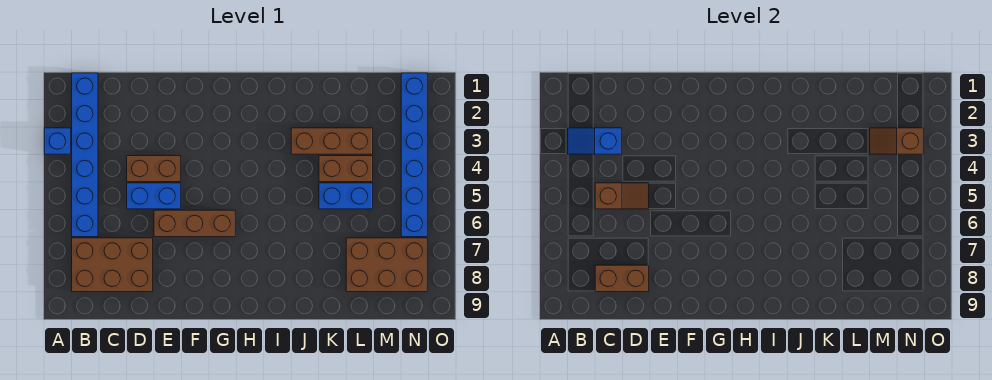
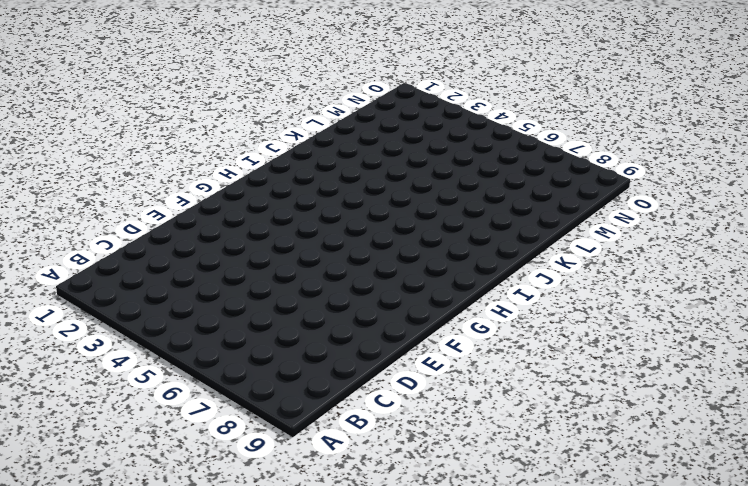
none -> blue 1x1 brick [44,128,70,154]
none -> blue 1x6 brick [72,73,98,237]
none -> brown 2x3 brick [72,238,153,292]

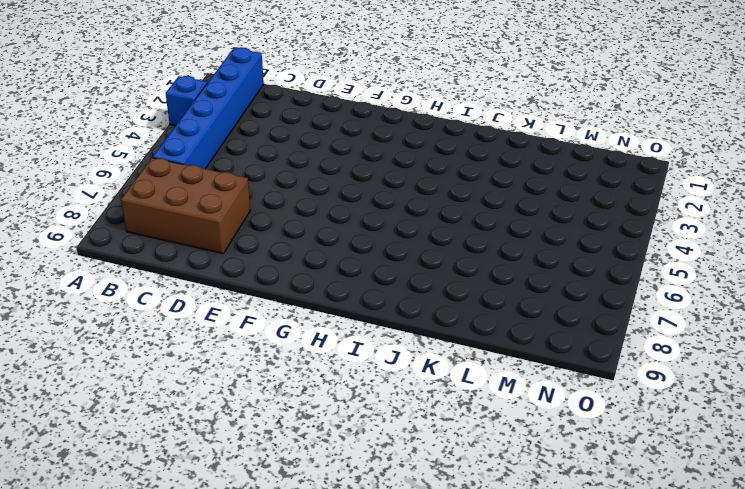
none -> brown 1x2 brick [127,156,180,182]
none -> blue 1x2 brick [127,183,180,209]
none -> brown 1x3 brick [154,210,235,237]

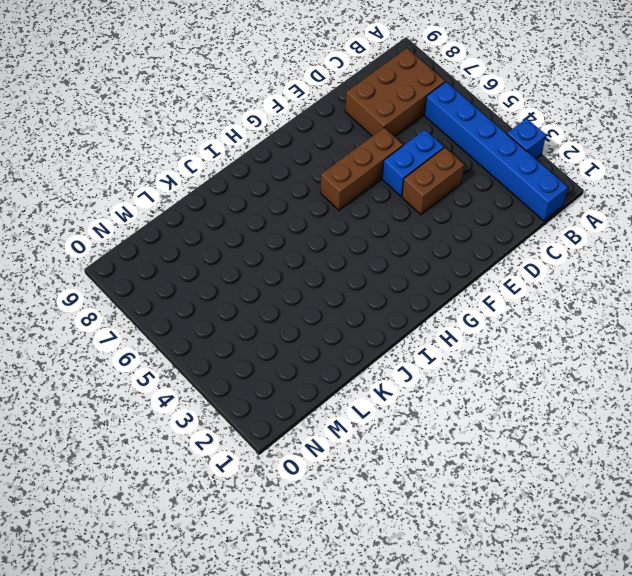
none -> brown 1x3 brick [291,128,373,154]
none -> brown 1x2 brick [319,156,373,182]
none -> blue 1x2 brick [319,183,373,209]

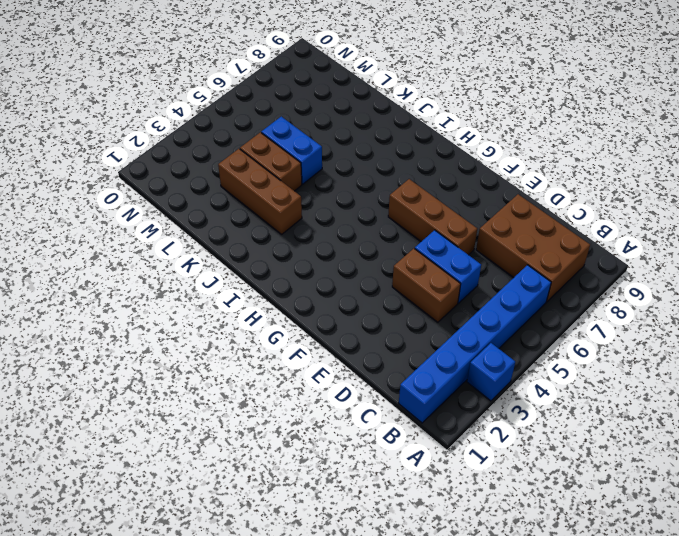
none -> brown 2x3 brick [346,238,427,292]
none -> blue 1x6 brick [401,73,427,237]
none -> blue 1x2 slope [568,128,621,154]

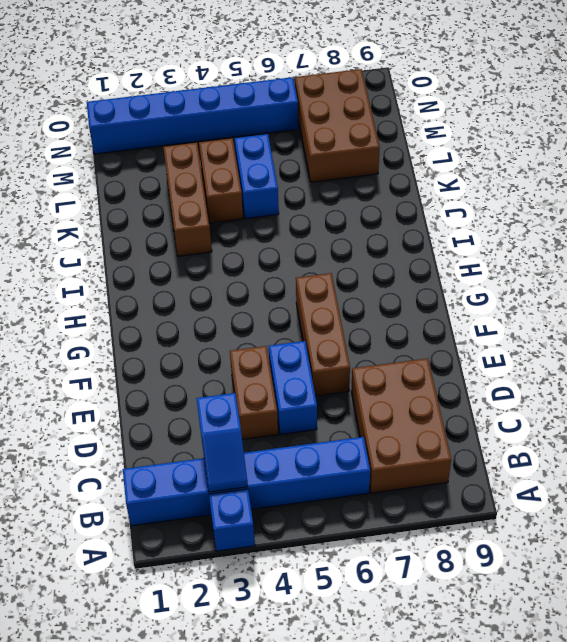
none -> brown 1x2 slope [595,183,649,209]
none -> brown 1x2 brick [595,265,649,292]
none -> brown 1x2 slope [870,128,923,154]

